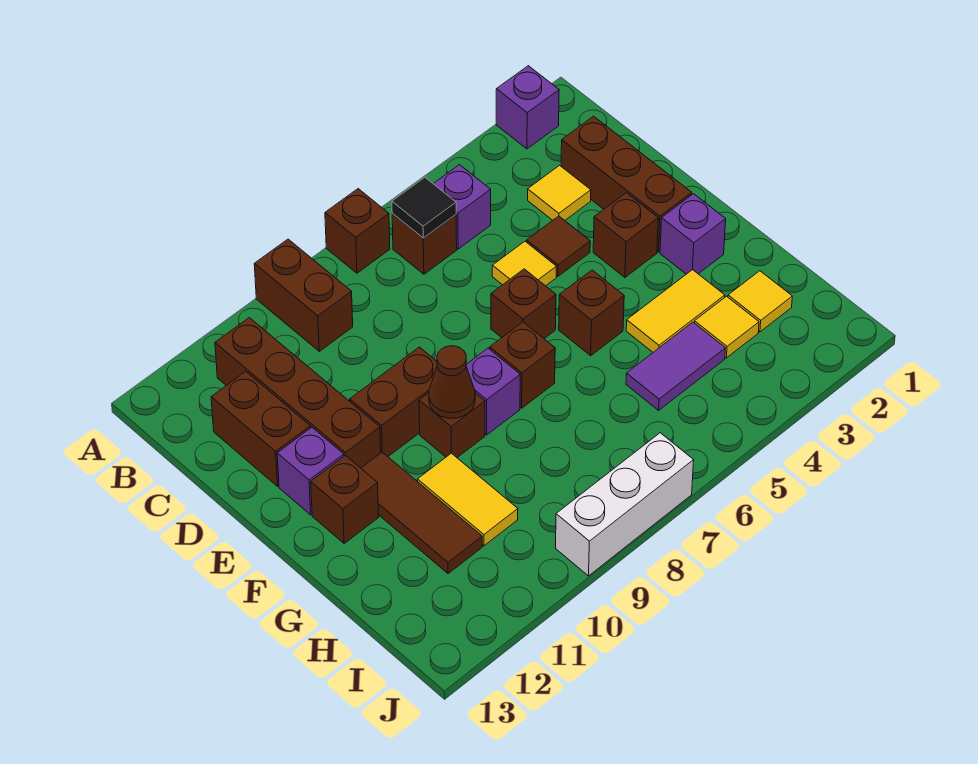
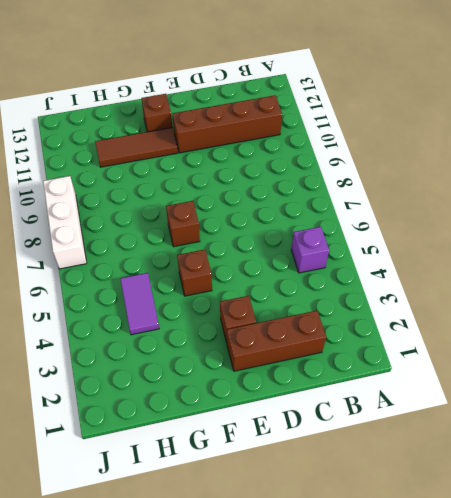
none -> purple 1x1 brick [496,66,559,149]
none -> brown 1x1 brick [325,189,390,273]
none -> brown 1x2 brick [254,239,353,351]
none -> brown 1x1 brick [392,214,457,274]

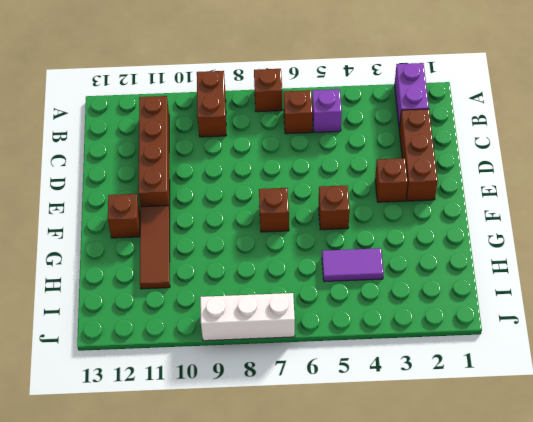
purple 1x2 brick [395,63,429,128] -> purple 1x1 brick [496,66,559,149]
none -> yellow 1x1 tile [528,165,591,220]
none -> brown 1x2 brick [211,371,310,486]
none -> brown 1x1 tile [527,216,590,276]
none -> yellow 1x1 tile [492,241,556,286]

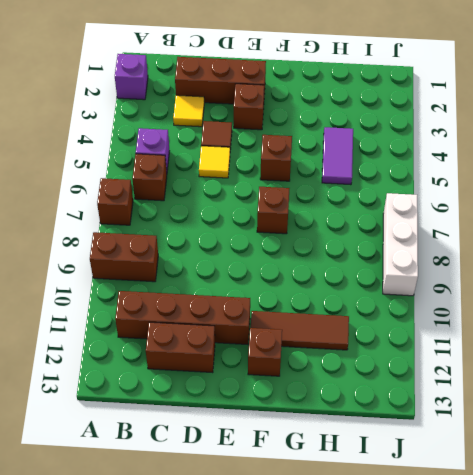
none -> brown 1x1 brick [491,269,556,338]
none -> brown 1x2 brick [350,347,437,456]
none -> purple 1x1 brick [277,427,344,515]
none -> purple 1x1 brick [660,194,726,274]

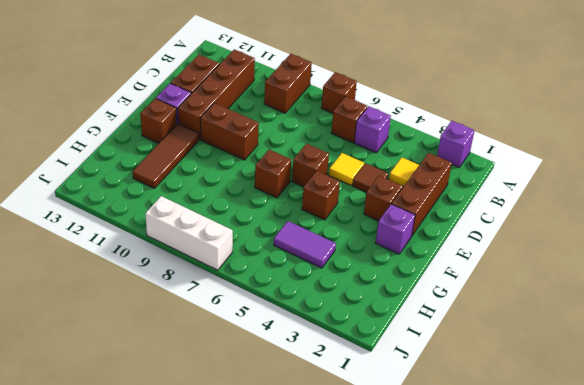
none -> purple 1x1 brick [466,348,520,435]
none -> brown 1x1 brick [419,393,485,457]
none -> yellow 1x2 tile [626,270,725,352]
none -> yellow 1x2 tile [418,453,518,546]

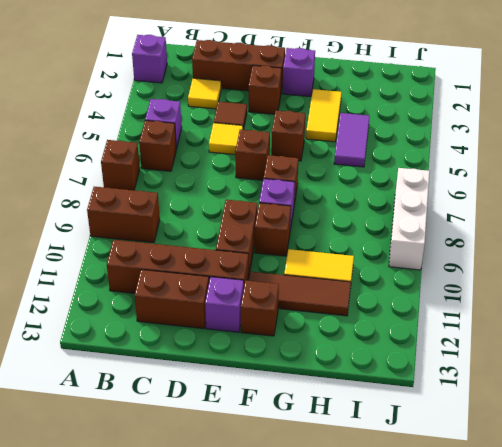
none -> yellow 1x1 tile [728,271,792,332]
none -> yellow 1x1 tile [694,296,759,358]
none -> black 1x1 tile [392,177,456,238]
none -> brown 1x1 cone [429,346,475,418]

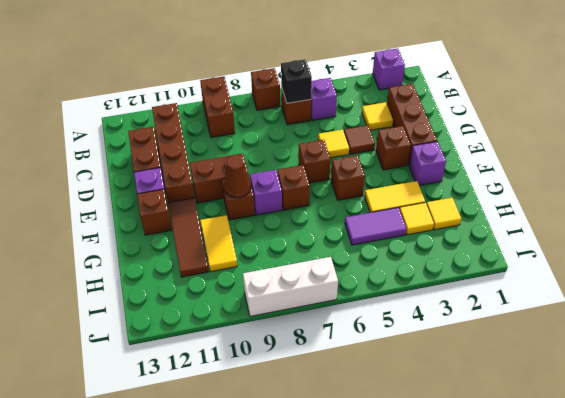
black 1x1 brick [281,59,312,103] -> black 1x1 tile [392,177,456,238]

